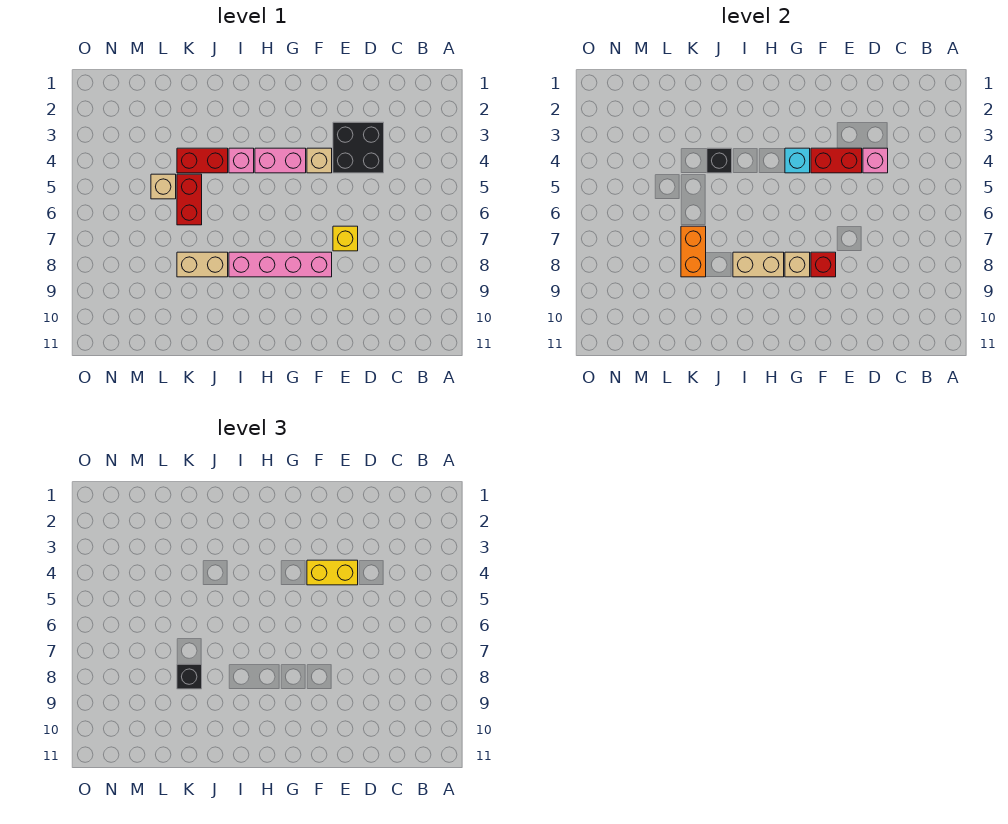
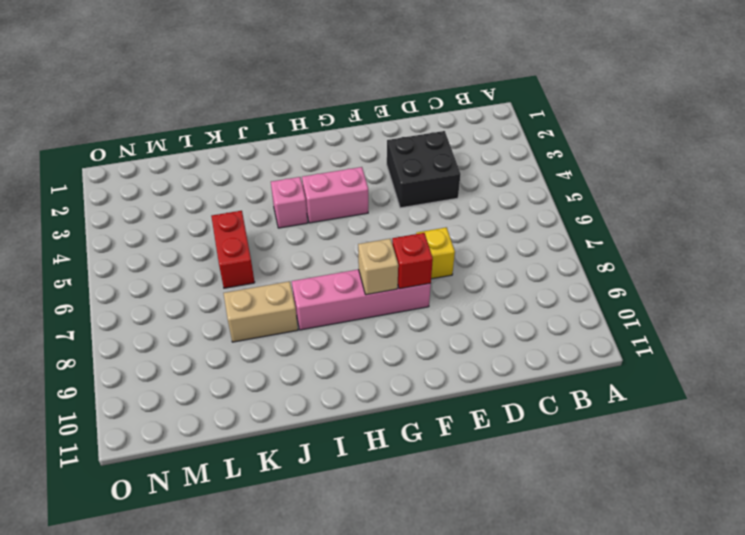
none -> tan 1x1 brick [307,148,332,173]
none -> red 1x2 brick [177,148,228,173]
none -> tan 1x1 brick [151,174,176,199]

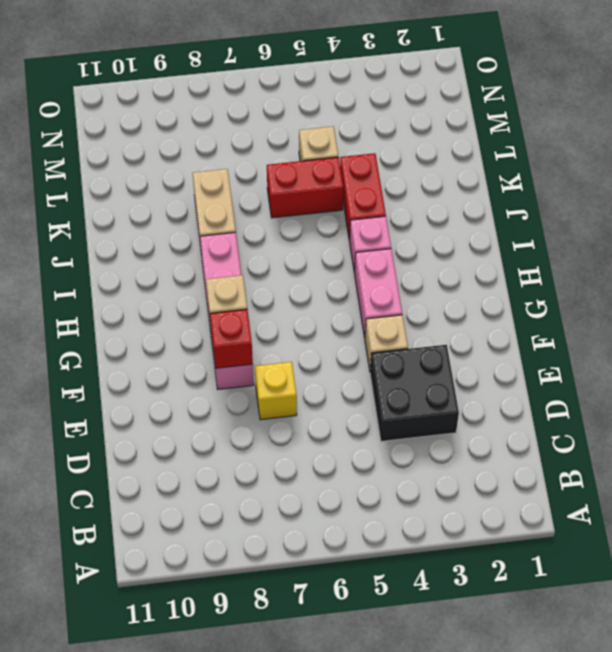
none -> pink 1x1 brick [863,148,888,173]
none -> red 1x2 brick [811,148,862,173]
none -> cyan 1x1 brick [785,148,810,173]

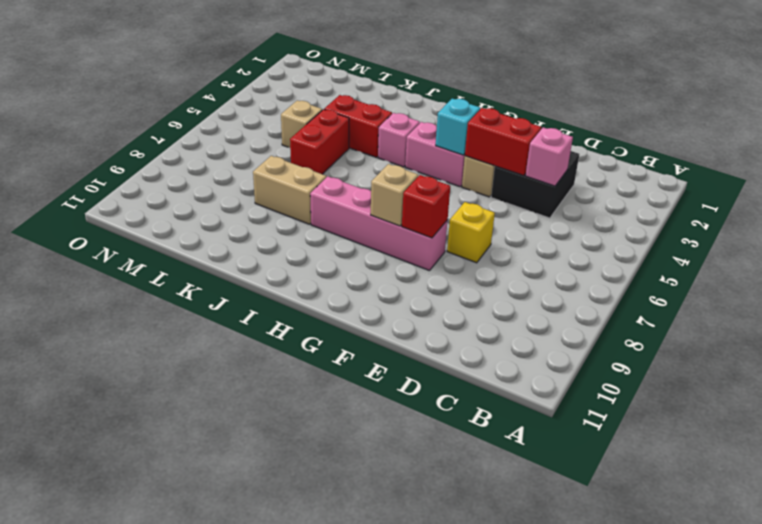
none -> tan 1x2 brick [733,252,784,277]
none -> black 1x1 brick [707,148,732,173]
none -> orange 1x2 brick [681,226,706,277]

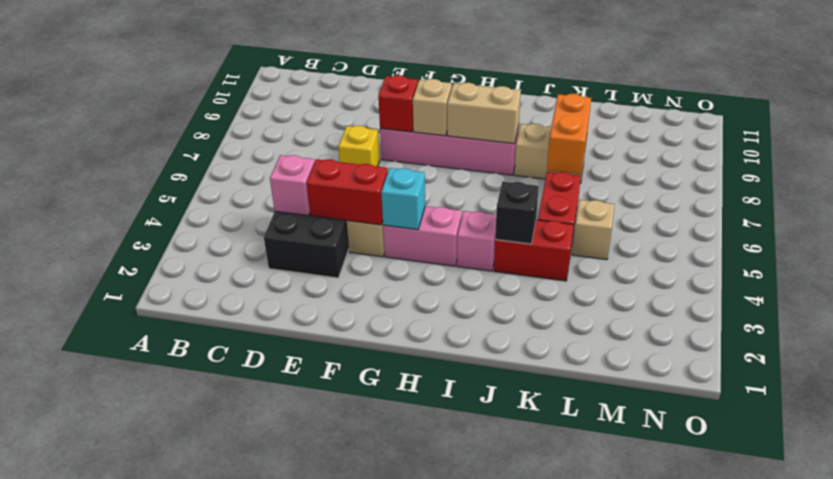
none -> yellow 1x2 brick [307,560,358,585]
none -> black 1x1 brick [177,664,202,689]

